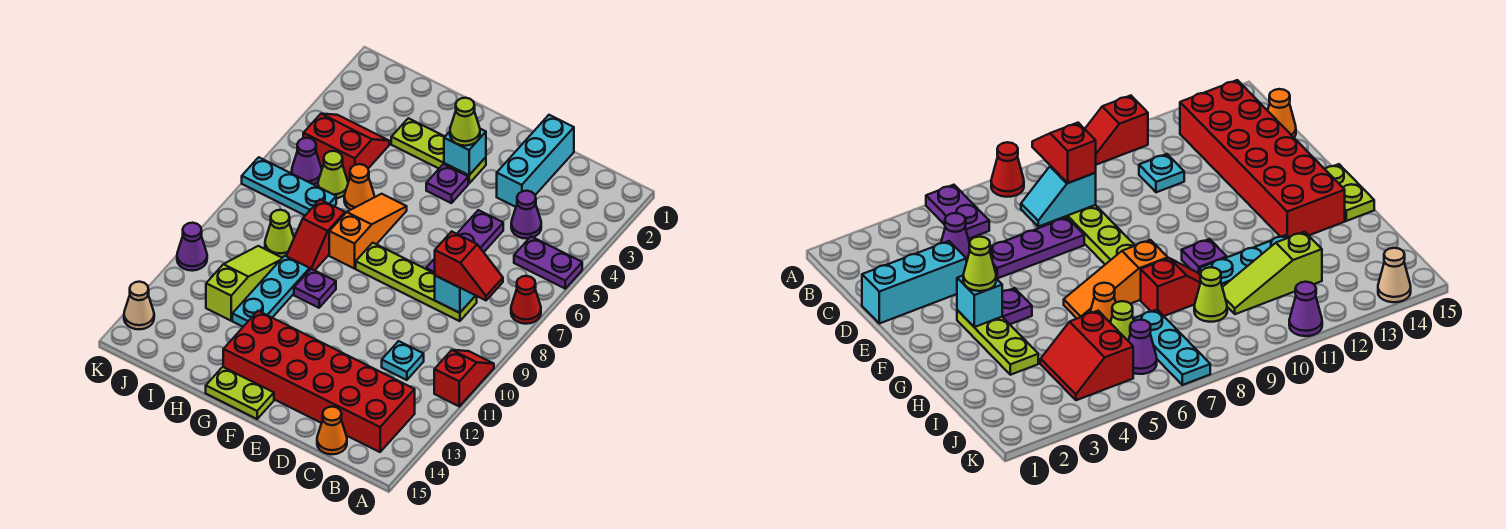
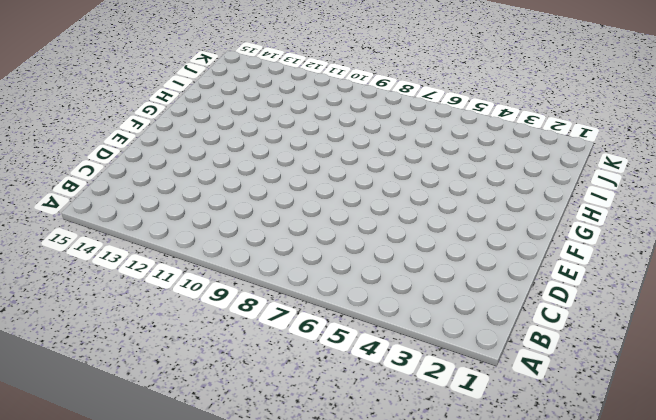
none -> purple 1x2 plate [514,237,582,289]
none -> red 1x1 cone [511,276,541,324]
none -> red 1x2 slope [434,350,494,406]
none -> red 2x6 brick [223,311,415,452]

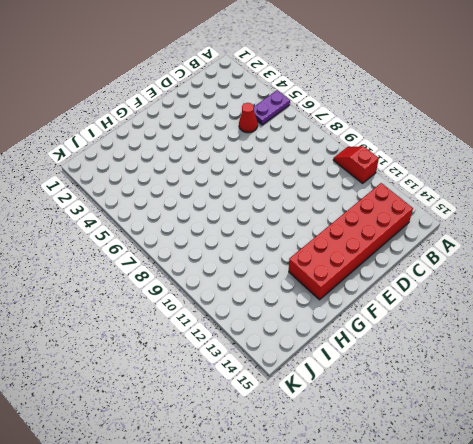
red 1x1 cone [239,103,258,133] -> red 1x1 cone moved to [511,276,541,324]
none -> purple 1x1 cone [511,191,541,239]
none -> lime 1x4 plate [356,243,477,321]
none -> cyan 1x1 plate [382,341,424,380]
none -> orange 1x1 cone [317,407,347,454]

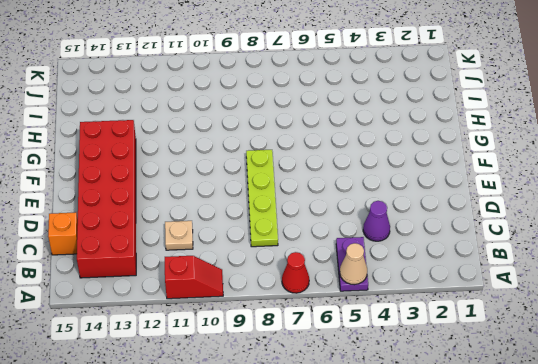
tan 1x1 cone [340,243,367,285] -> tan 1x1 cone moved to [124,282,154,329]
tan 1x1 plate [165,221,193,250] -> cyan 1x1 plate [382,341,424,380]
orange 1x1 brick [48,212,78,255] -> orange 1x1 cone [317,407,347,454]
none -> cyan 1x3 brick [497,115,574,207]
none -> purple 1x3 plate [426,210,503,273]
none -> lime 1x3 plate [391,118,486,183]
none -> purple 1x1 plate [426,164,468,203]

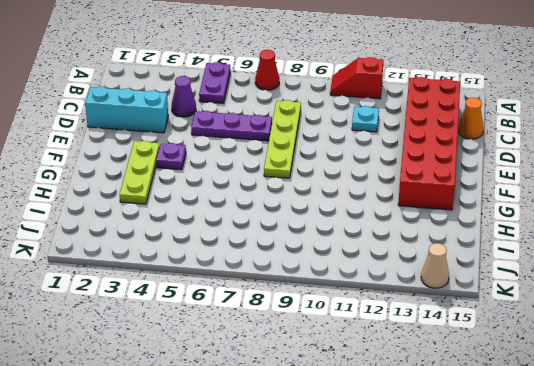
none -> lime 1x2 plate [206,367,274,419]
none -> orange 1x3 slope [329,194,407,269]
none -> purple 1x1 plate [294,269,336,308]
none -> orange 1x1 cone [344,164,374,210]

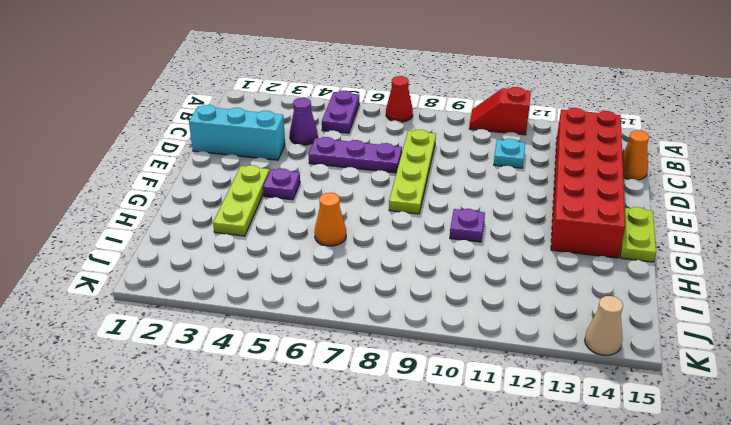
none -> orange 1x3 slope [329,194,407,269]
none -> red 1x2 slope [287,200,345,270]
none -> cyan 1x3 plate [232,256,310,327]
none -> red 2x2 slope [303,114,389,180]

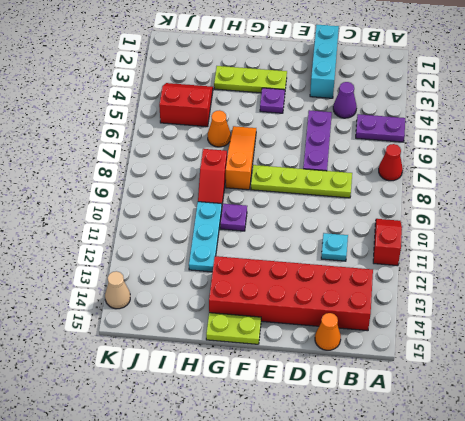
none -> lime 1x1 cone [318,151,348,198]
none -> cyan 1x3 plate [242,157,336,215]
none -> lime 1x1 cone [265,210,294,257]
none -> lime 1x3 slope [206,246,282,321]

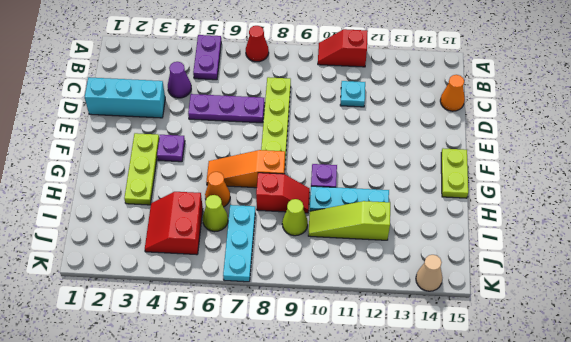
none -> red 2x6 brick [223,311,415,452]
none -> purple 1x1 cone [292,138,322,184]
none -> purple 1x1 cone [177,223,207,271]
none -> cyan 1x2 slope [435,276,475,313]

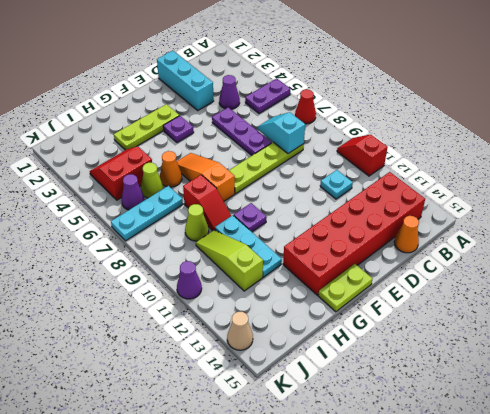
none -> cyan 1x1 brick [444,129,486,175]
none -> red 1x2 slope [435,231,503,300]
none -> lime 1x1 cone [450,98,480,146]

